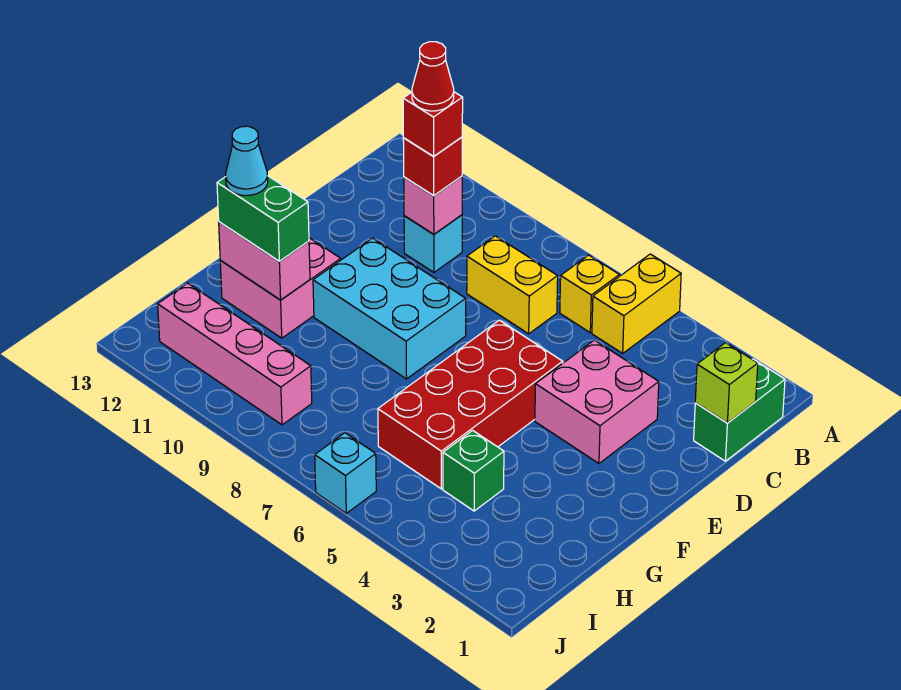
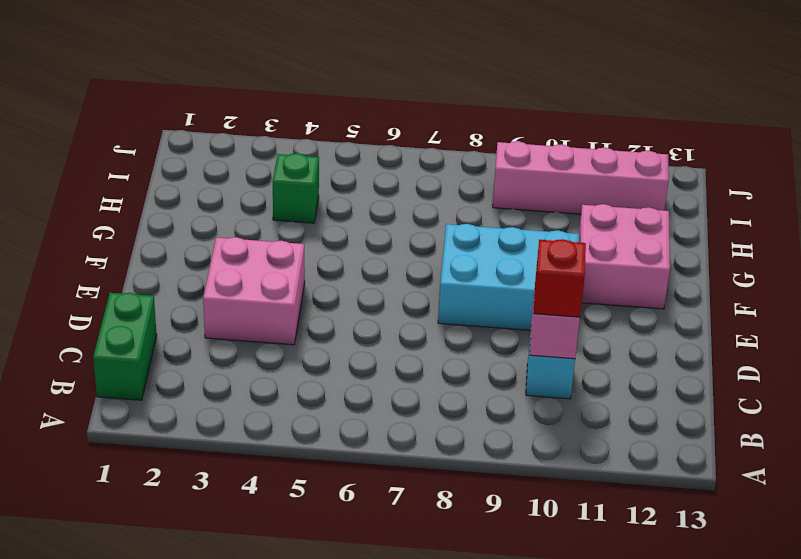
none -> yellow 1x2 brick [592,254,681,353]
none -> yellow 1x1 brick [560,255,619,333]
none -> yellow 1x2 brick [467,236,558,334]

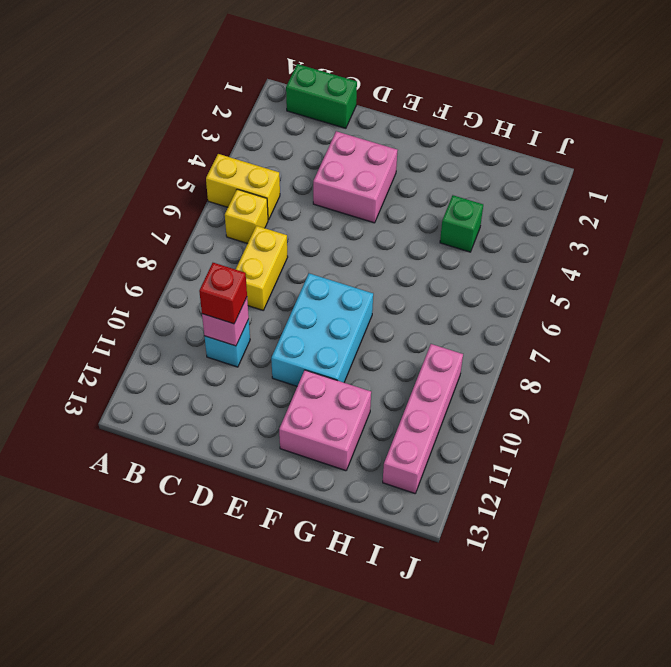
none -> red 2x4 brick [378,320,563,489]
none -> cyan 1x1 brick [315,433,376,513]
none -> lime 1x1 brick [695,343,758,423]

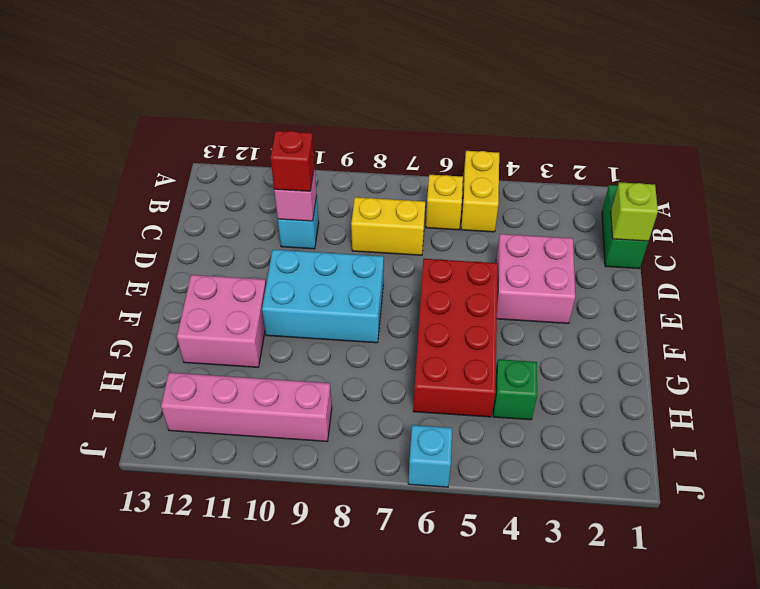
none -> pink 1x2 brick [219,222,310,300]
none -> green 1x2 brick [217,176,309,261]
none -> red 1x1 brick [403,92,463,156]

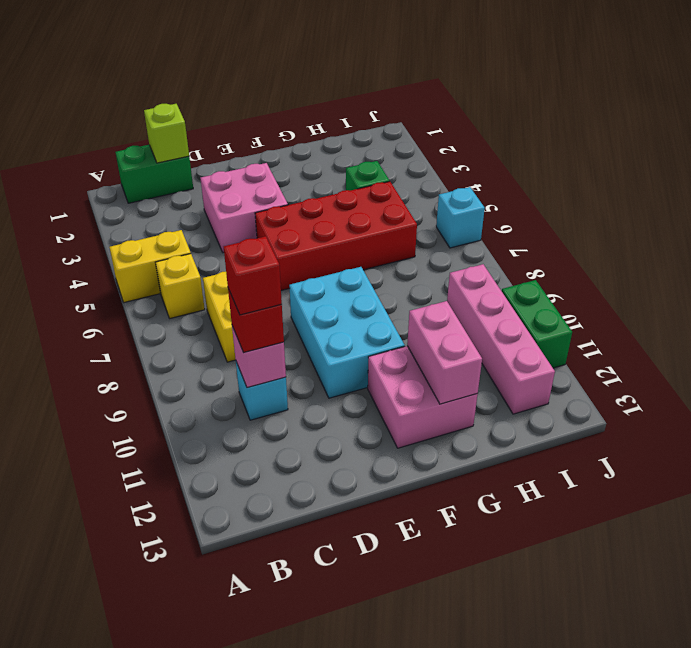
green 1x2 brick [502,280,572,368] -> green 1x2 brick moved to [217,176,309,261]
none -> cyan 1x1 cone [226,126,268,196]
none -> red 1x1 cone [412,42,454,111]

